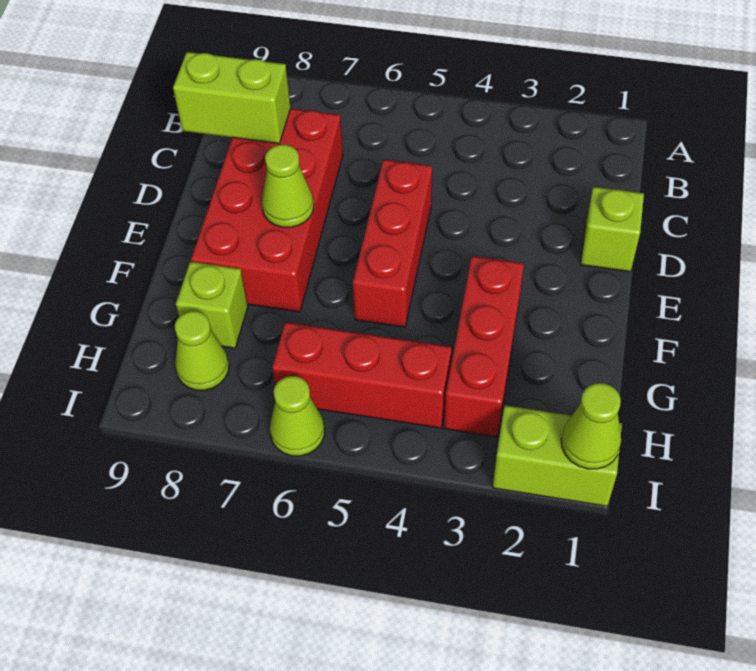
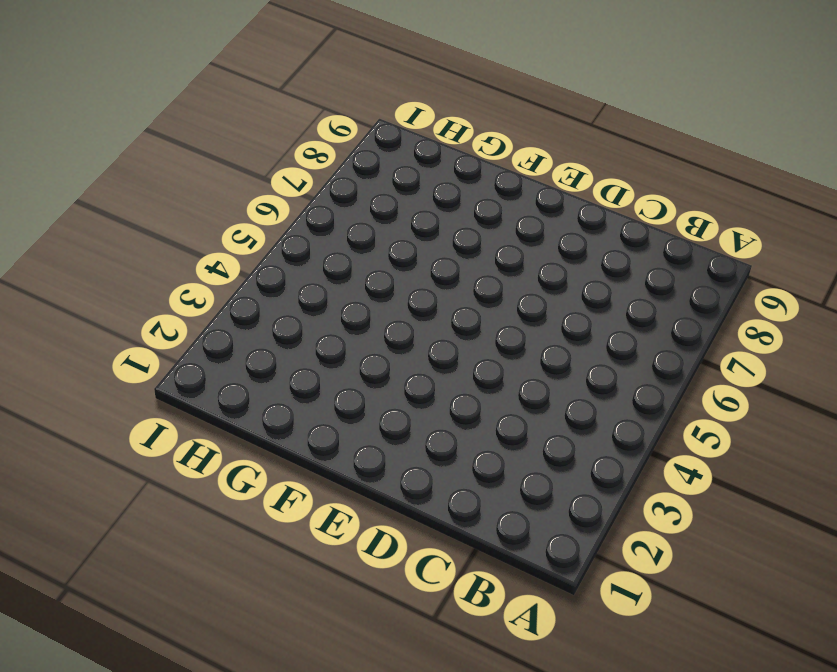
none -> red 2x4 brick [191,109,343,312]
none -> lime 1x1 brick [581,187,644,272]
none -> red 1x3 brick [353,160,432,327]

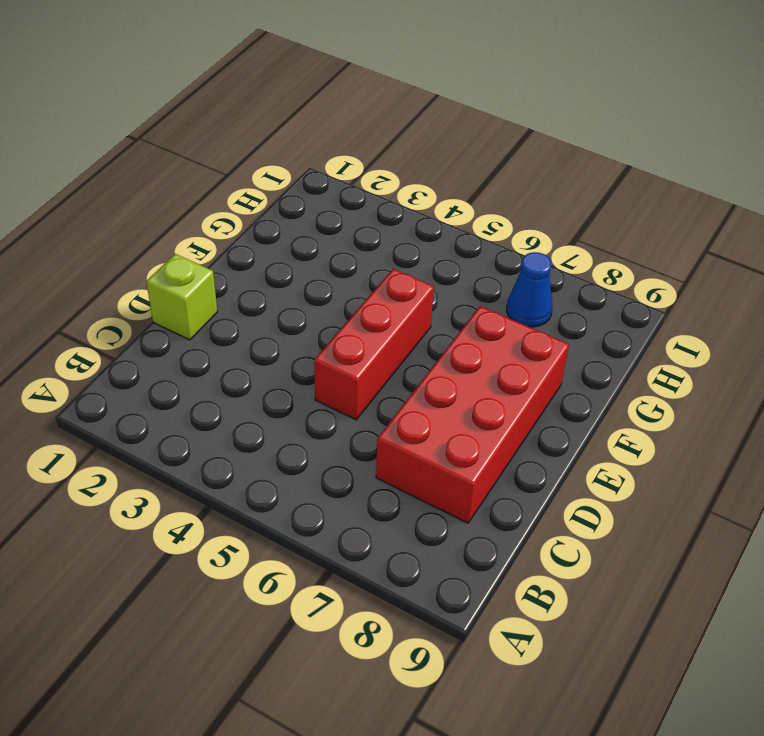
blue 1x1 cone [507,252,552,327] -> none
none -> red 1x3 brick [444,256,524,437]
none -> lime 1x1 brick [176,262,248,348]
none -> red 1x3 brick [272,322,452,428]

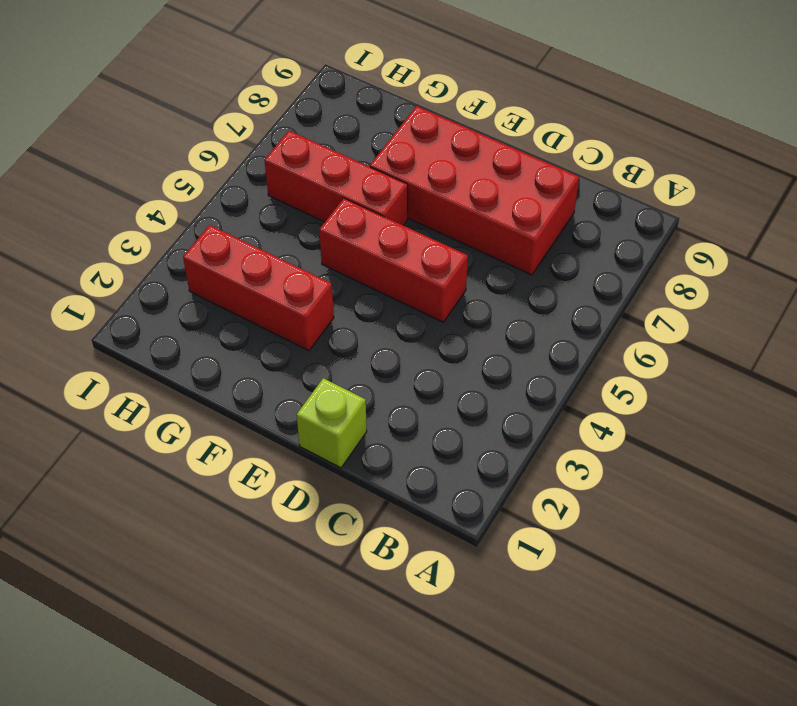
red 1x3 brick [265,131,408,225] -> red 1x3 brick turned to [272,322,452,428]
none -> lime 1x1 brick [176,262,248,348]
none -> lime 1x1 cone [175,311,229,390]
none -> lime 1x2 brick [493,405,622,506]

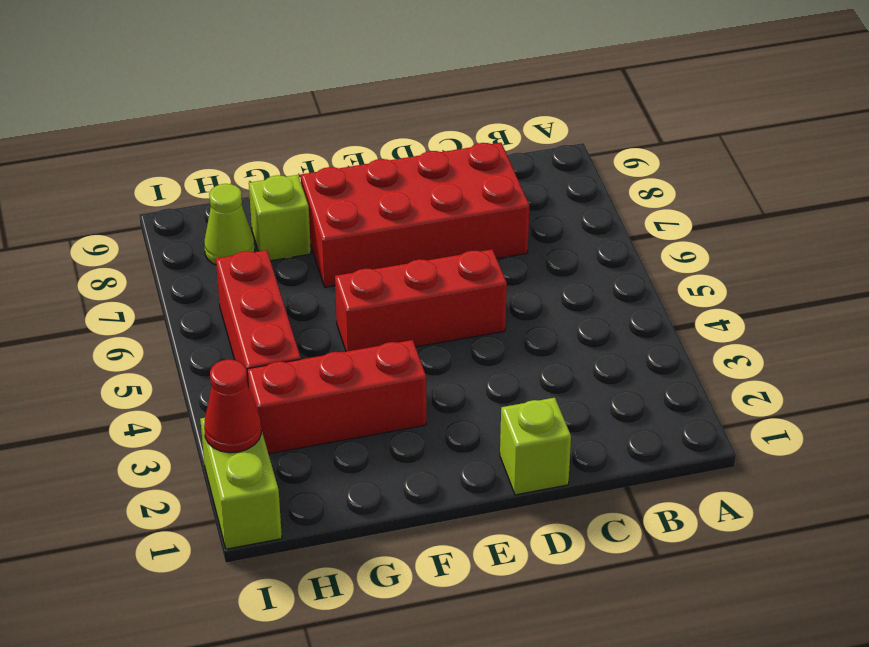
red 1x1 cone [204,360,261,453] -> none
none -> lime 1x1 cone [270,376,325,456]
none -> lime 1x2 brick [173,52,291,144]
none -> lime 1x1 cone [262,145,314,227]

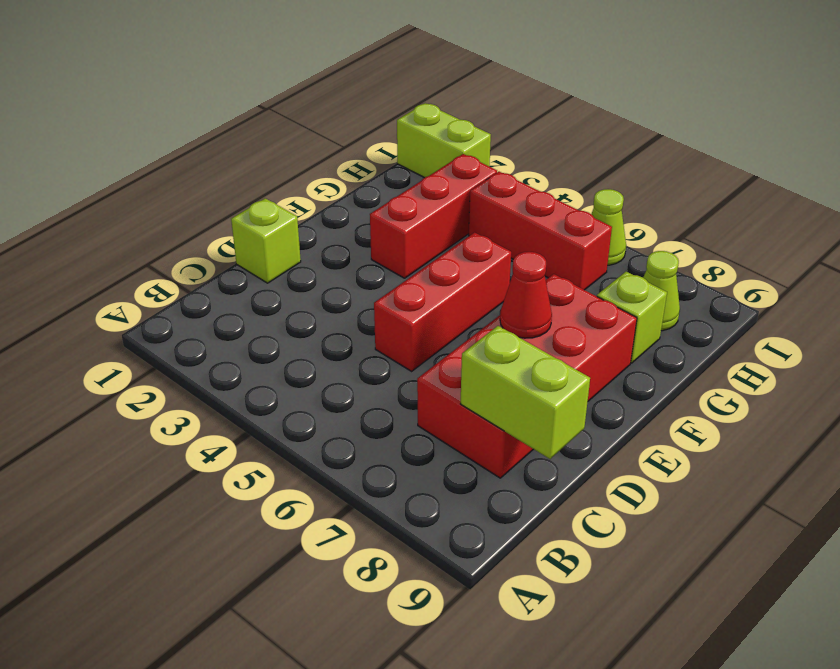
red 1x1 cone [500,252,552,338] -> lime 1x1 cone [262,145,314,227]
none -> lime 1x1 cone [561,383,621,469]

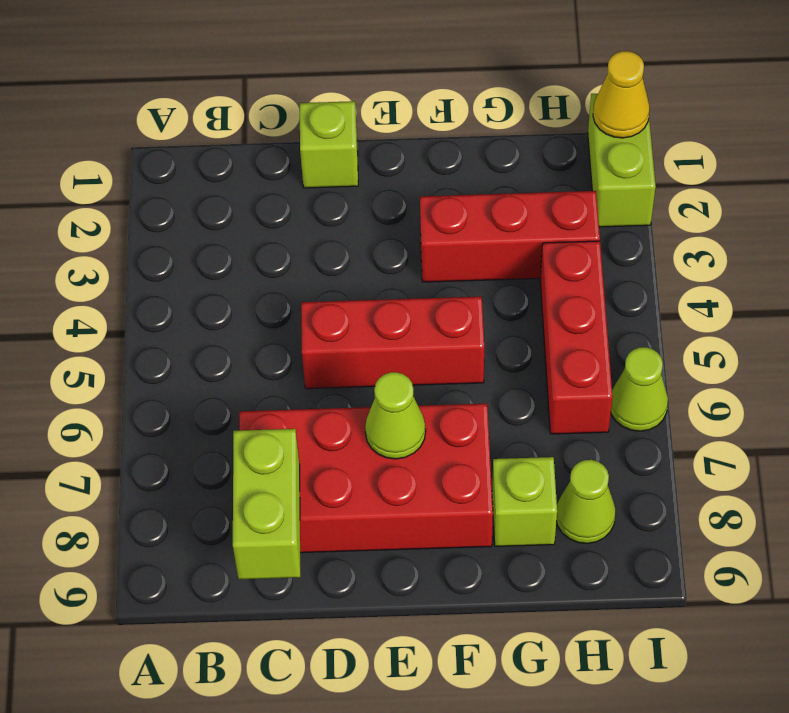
yellow 1x1 cone [593,51,650,138] -> lime 1x1 cone [561,383,621,469]

